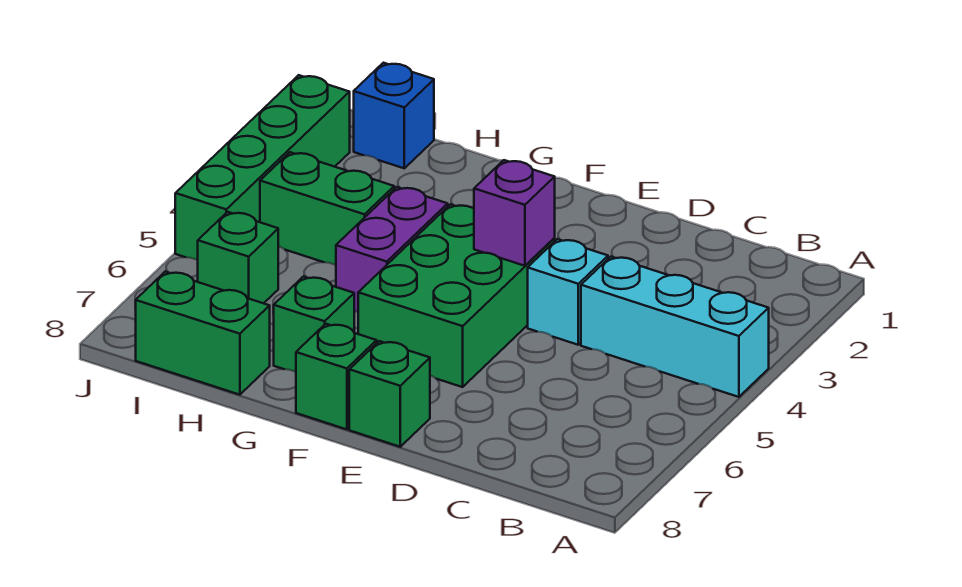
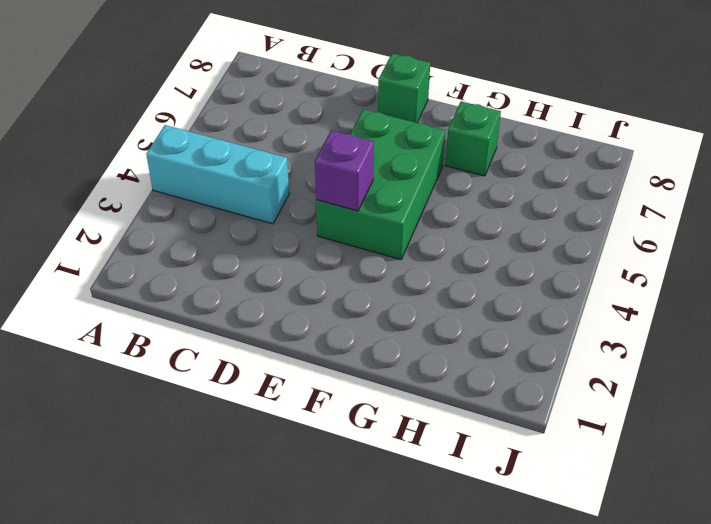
none -> cyan 1x1 brick [528,239,608,345]
none -> green 1x1 brick [296,324,377,429]
none -> purple 1x2 brick [336,187,448,312]

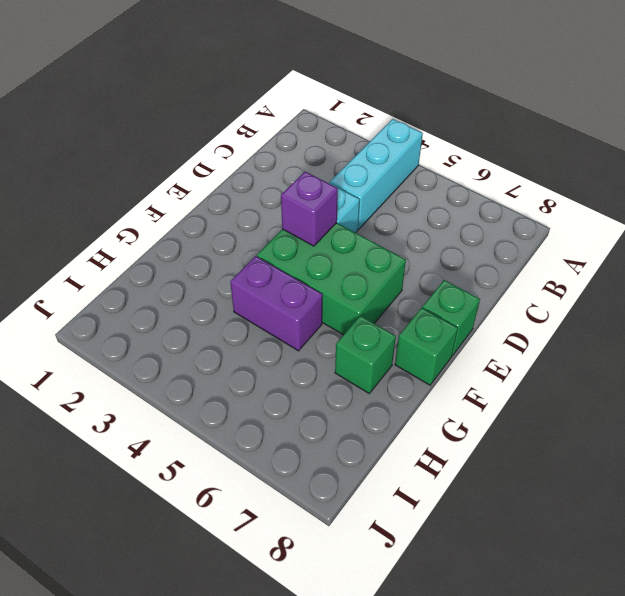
none -> green 1x2 brick [260,152,394,265]
none -> green 1x2 brick [136,272,270,395]
none -> blue 1x1 brick [354,63,434,168]

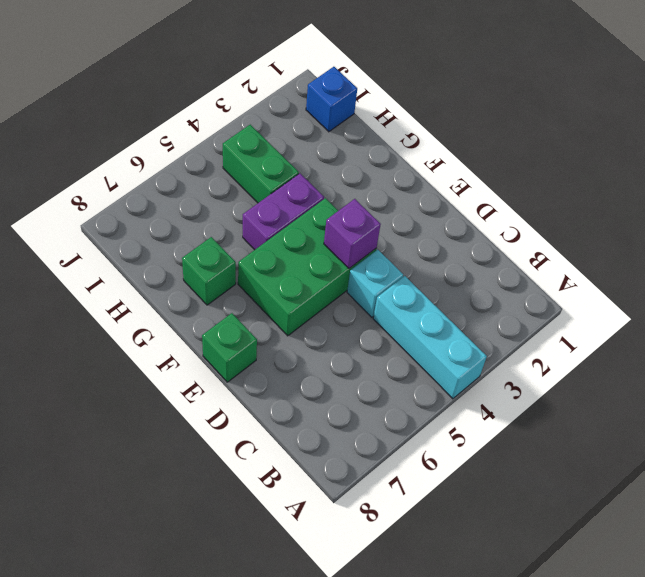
none -> green 1x1 brick [296,324,377,429]
none -> green 1x2 brick [136,272,270,395]
none -> green 1x1 brick [198,212,278,303]

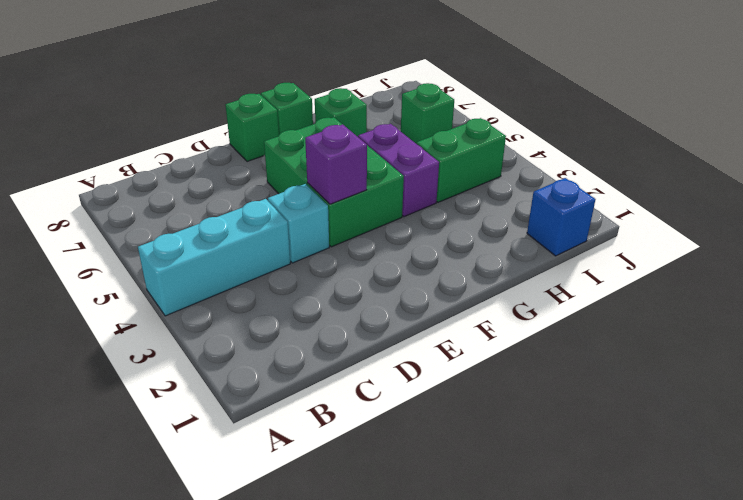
none -> green 1x2 brick [136,272,270,395]
none -> green 1x4 brick [175,75,350,260]

